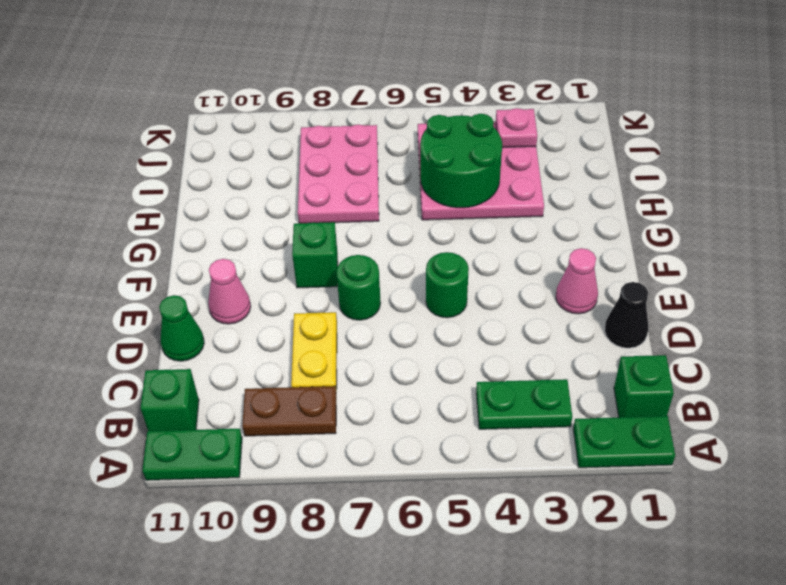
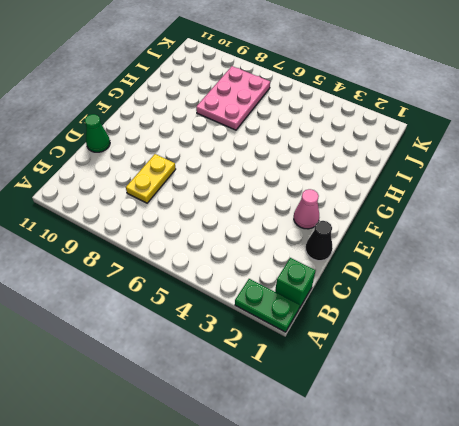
none -> green 1x2 plate [142,429,242,480]
none -> green 1x2 plate [476,379,572,429]
none -> brown 1x2 plate [242,386,336,436]

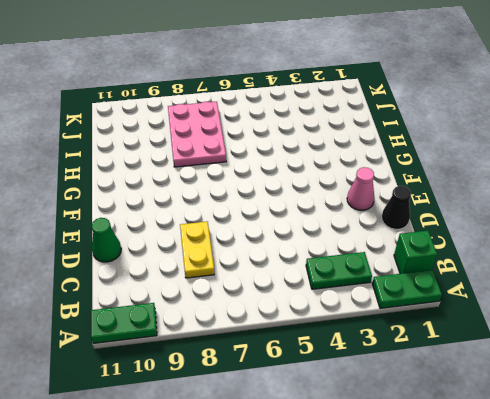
none -> brown 1x2 plate [242,386,336,436]
none -> green 1x1 brick [141,369,199,431]
none -> green 1x1 round brick [426,252,469,318]

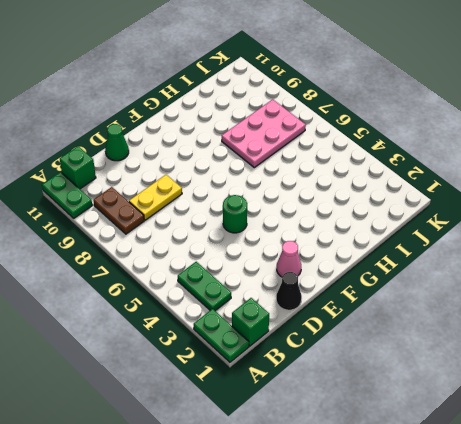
none -> green 1x1 round brick [336,255,381,320]
none -> pink 1x1 cone [208,259,251,324]
none -> green 1x1 brick [292,222,338,288]

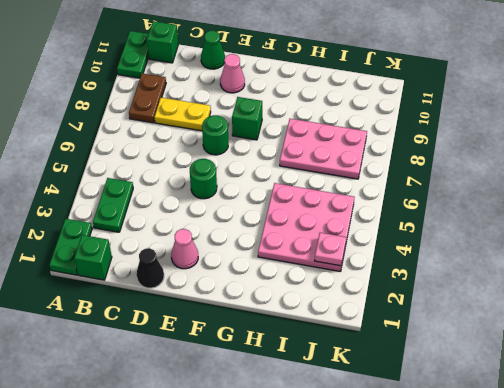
none -> green 2x2 round brick [420,114,502,208]

